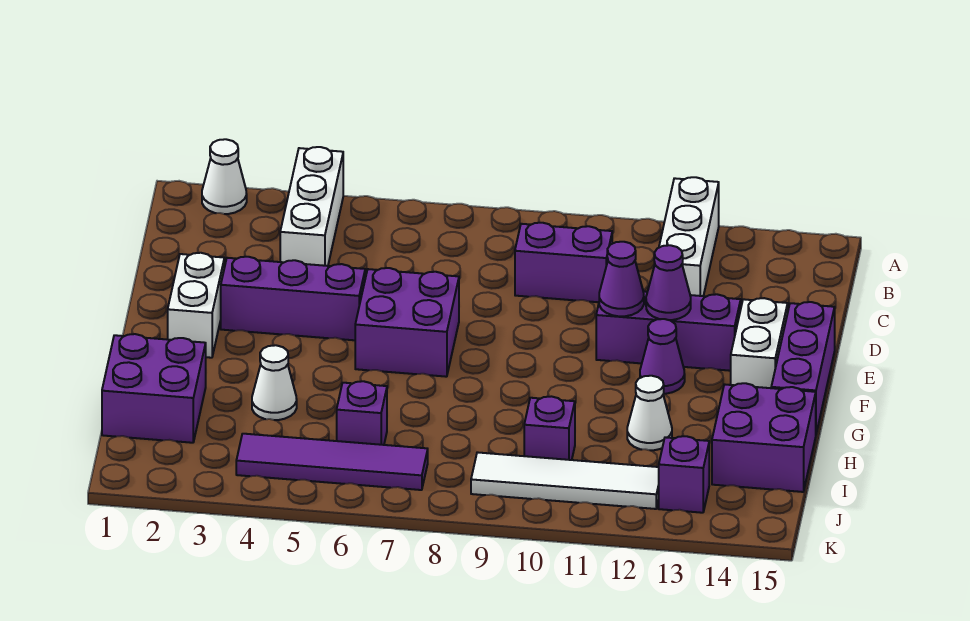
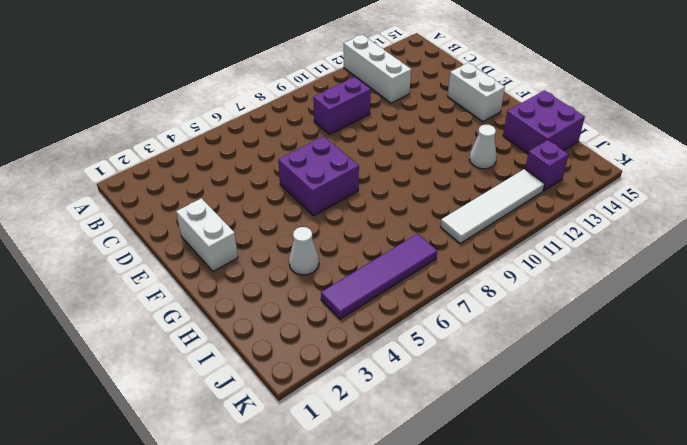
none -> white 1x1 cone [202,139,247,214]
none -> white 1x3 brick [280,147,343,266]
none -> purple 1x3 brick [221,257,365,340]

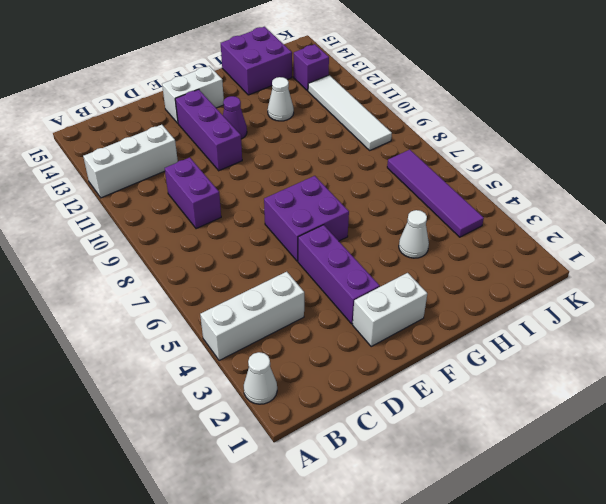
none -> purple 1x3 brick [771,302,835,433]
none -> purple 2x2 brick [102,334,206,443]
none -> purple 1x1 brick [337,381,387,445]

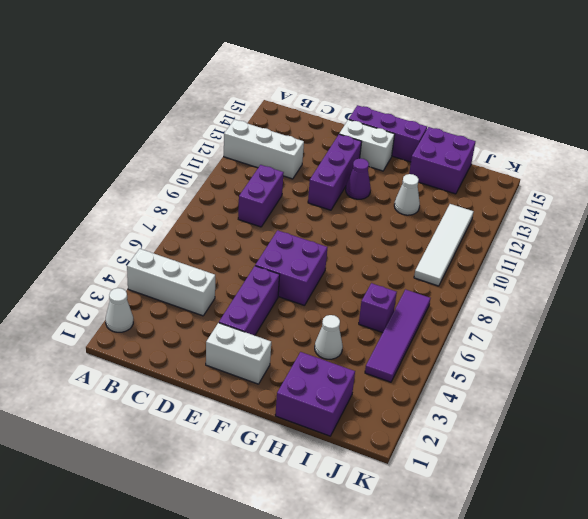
none -> purple 1x1 brick [524,396,575,460]
none -> purple 1x1 brick [659,436,709,513]
none -> purple 1x1 cone [599,242,644,316]

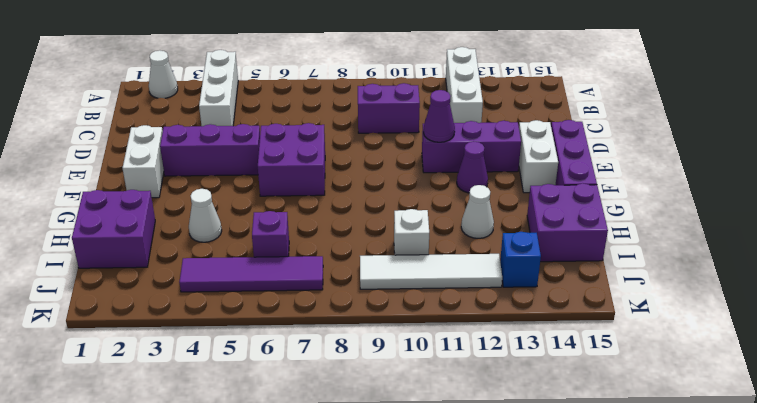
white 1x1 brick [394,209,429,255] -> purple 1x1 brick [524,396,575,460]
blue 1x1 brick [500,232,541,287] -> purple 1x1 brick [659,436,709,513]
none -> purple 1x1 cone [646,245,691,320]

